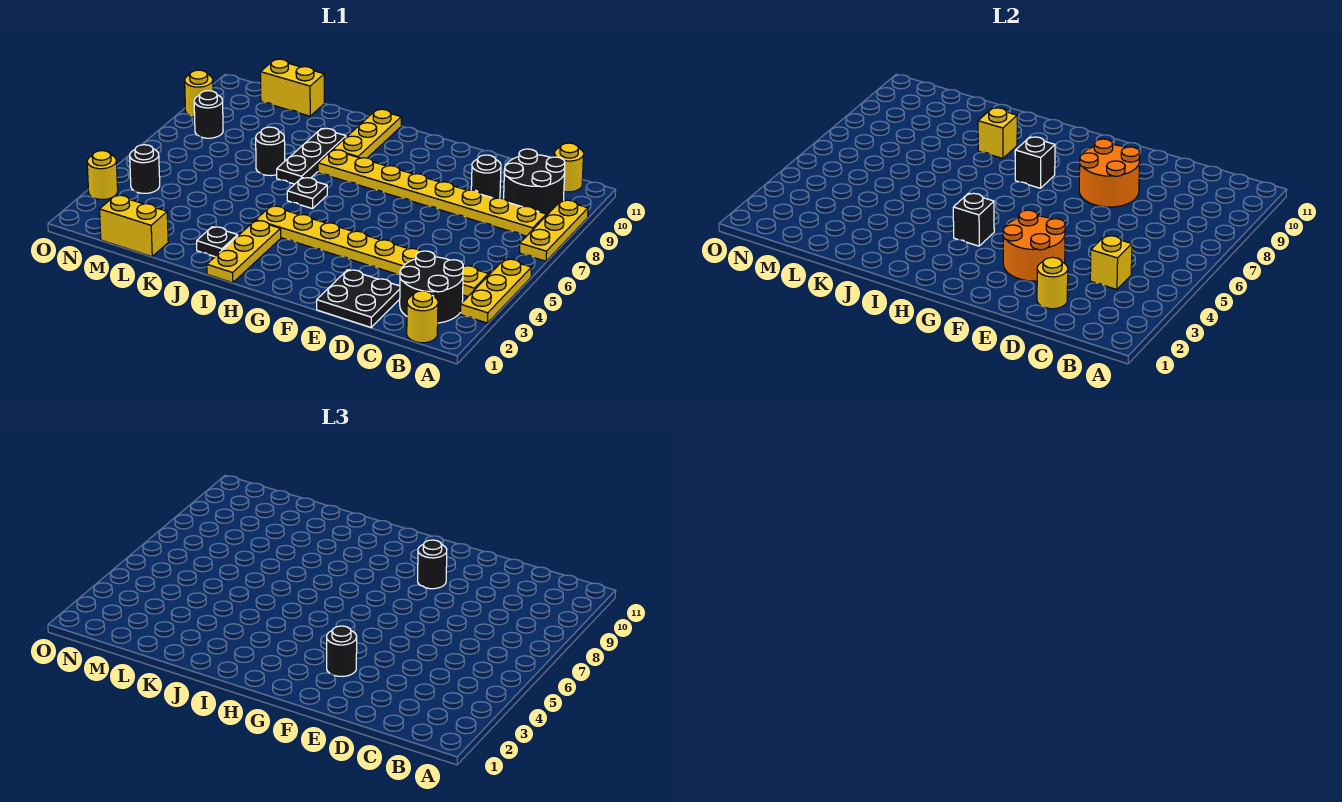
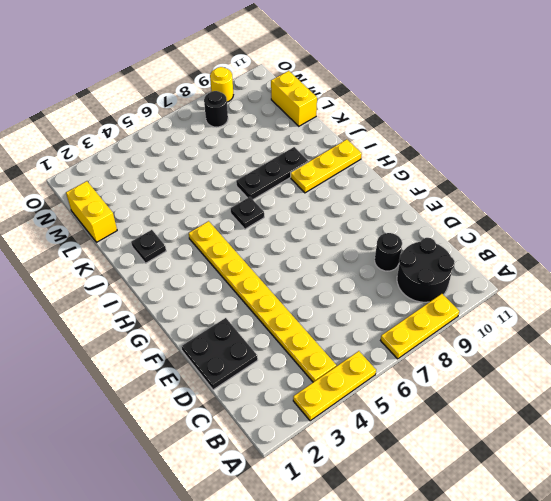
none -> yellow 1x1 round brick [407,291,438,343]
none -> black 2x2 round brick [400,251,463,323]
none -> yellow 1x8 plate [318,150,546,236]
none -> yellow 1x1 round brick [555,143,584,192]

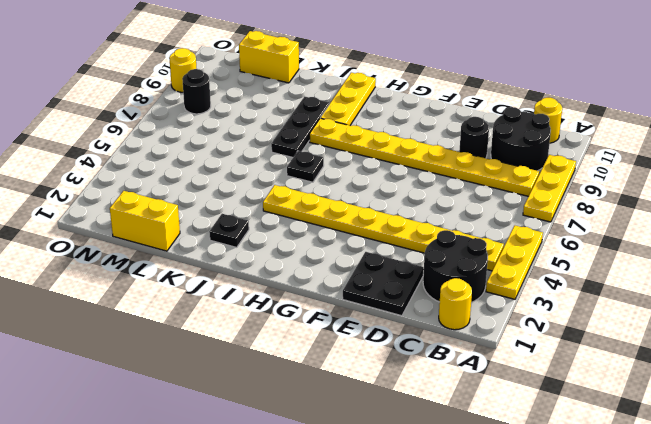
none -> yellow 1x3 plate [207,220,281,283]
none -> black 1x1 round brick [256,127,285,176]
none -> black 1x1 round brick [130,145,160,193]
none -> yellow 1x1 round brick [87,151,118,200]

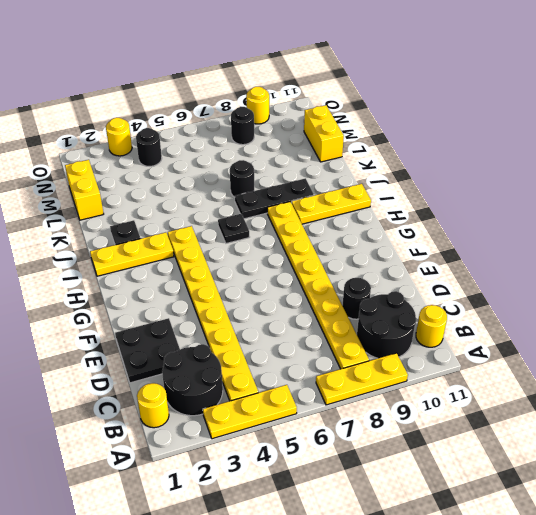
none -> yellow 1x1 brick [1090,236,1132,290]
none -> yellow 1x1 round brick [1037,257,1068,309]
none -> orange 2x2 round brick [1003,210,1065,281]
none -> orange 2x2 round brick [1079,139,1140,207]

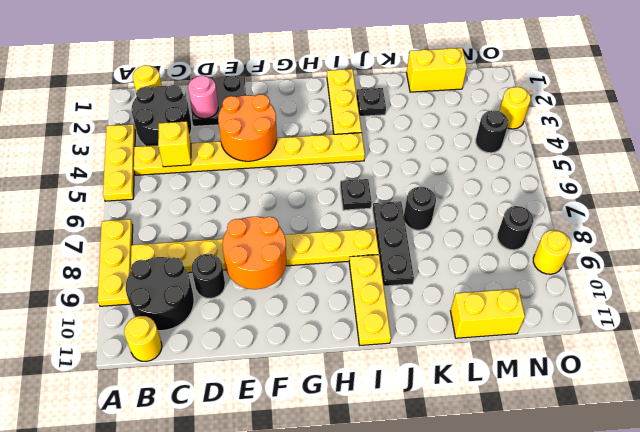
pink 1x1 round brick [188,76,218,119] -> yellow 1x1 round brick [1037,257,1068,309]
none -> black 1x1 brick [953,193,994,246]
none -> black 1x1 brick [1015,137,1055,188]
none -> yellow 1x1 brick [978,108,1017,158]
none -> black 1x1 round brick [327,626,357,676]

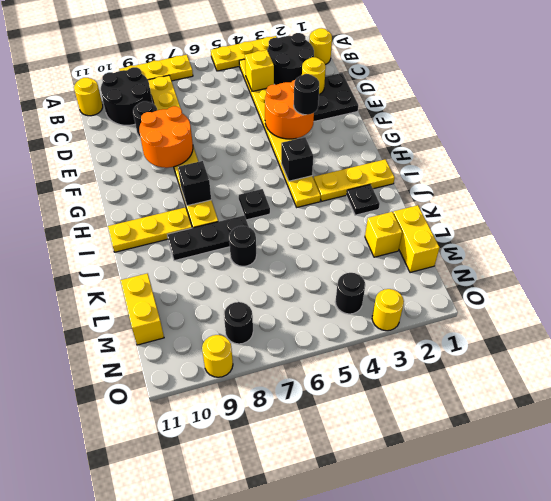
yellow 1x1 brick [365,212,402,257] -> yellow 1x1 brick moved to [978,108,1017,158]
none -> black 1x1 round brick [418,540,447,589]

